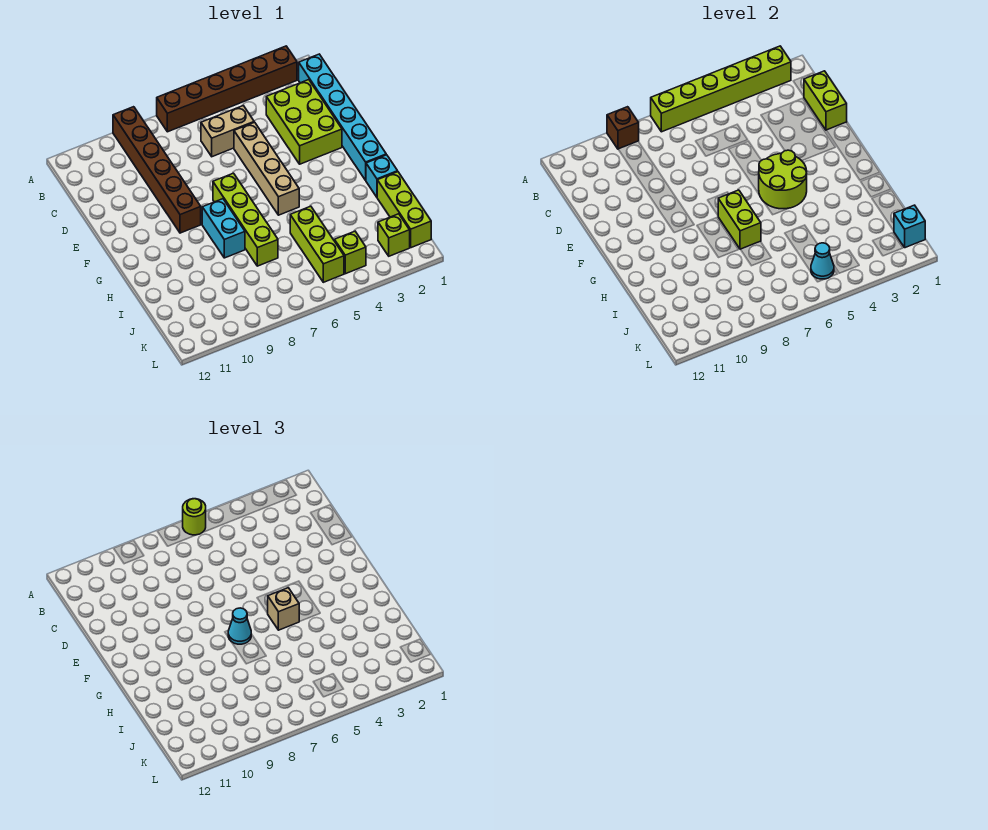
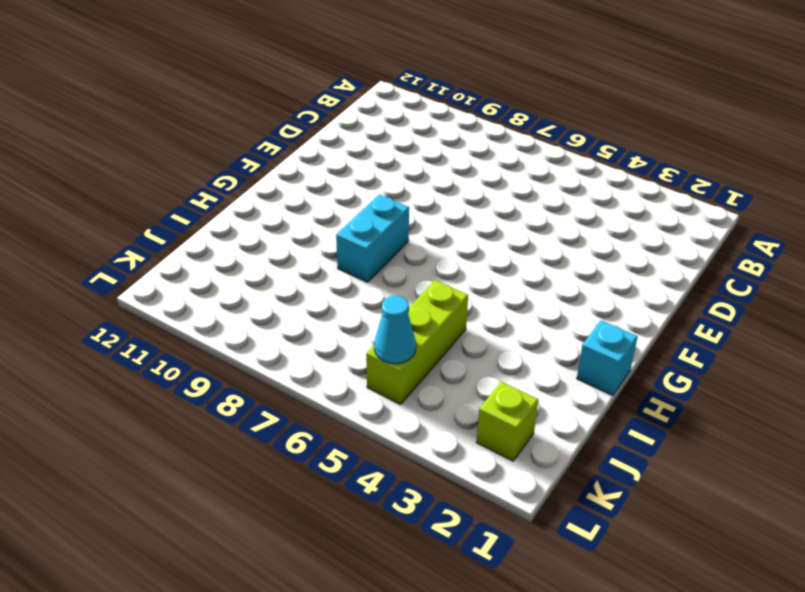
none -> brown 1x6 brick [157,46,297,132]
none -> brown 1x6 brick [113,107,201,233]
none -> cyan 1x6 brick [299,54,386,180]

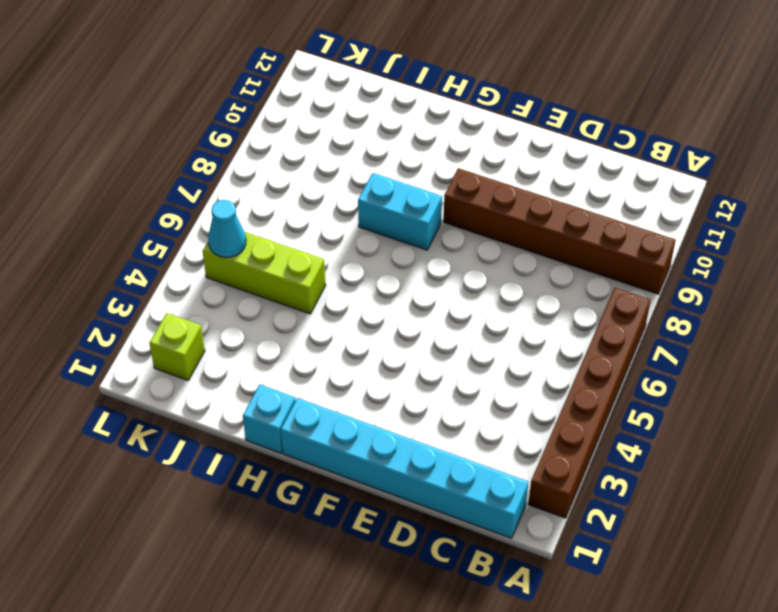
none -> lime 2x3 brick [266,80,342,164]
none -> tan 1x2 brick [201,106,254,157]
none -> tan 1x4 brick [234,122,299,215]

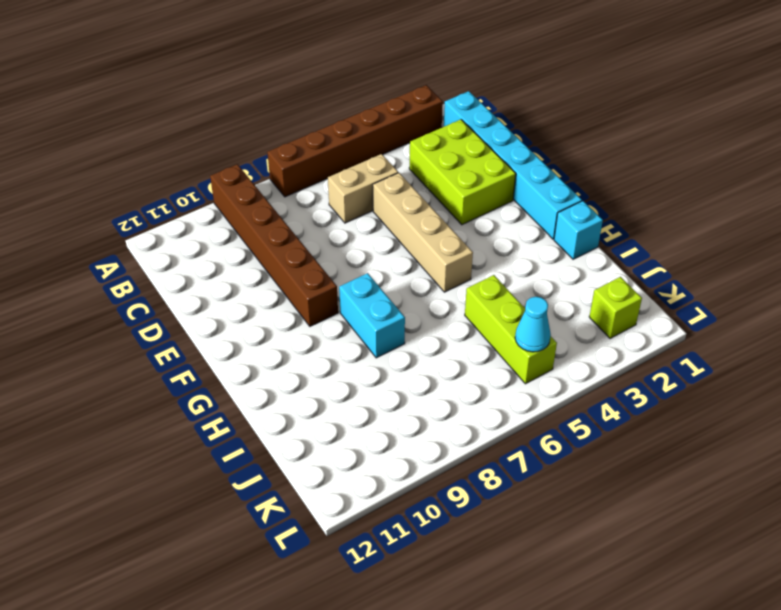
none -> lime 1x4 brick [213,173,278,266]
none -> lime 1x3 brick [377,172,431,248]
none -> lime 1x1 brick [334,231,366,274]

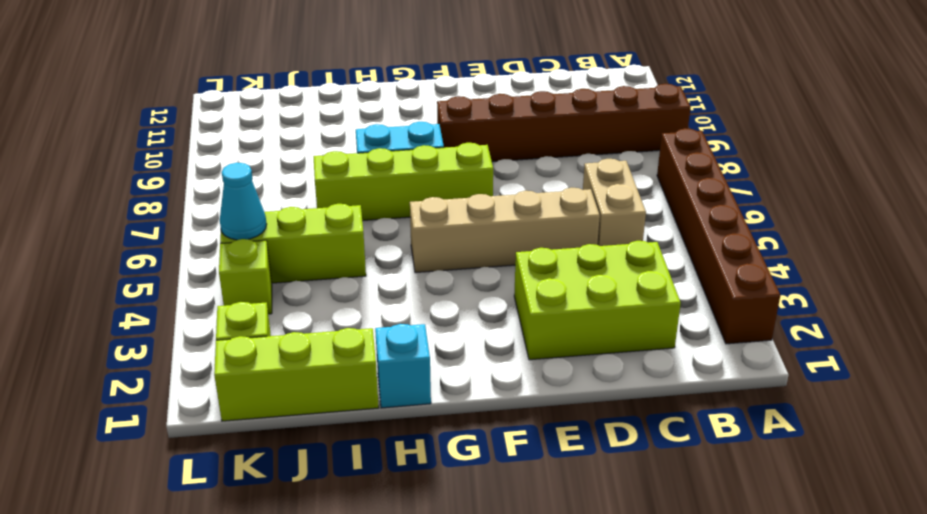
none -> cyan 1x6 brick [299,54,386,180]
none -> lime 1x6 brick [651,46,791,132]
none -> brown 1x1 brick [607,107,639,149]

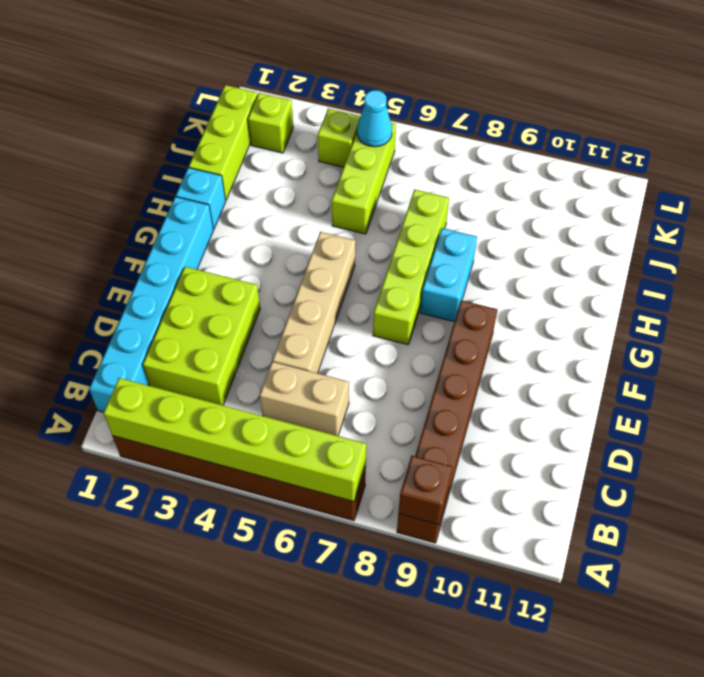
none -> lime 1x2 brick [804,71,847,130]
none -> lime 2x2 round brick [759,150,807,209]
none -> lime 1x2 brick [718,190,761,249]

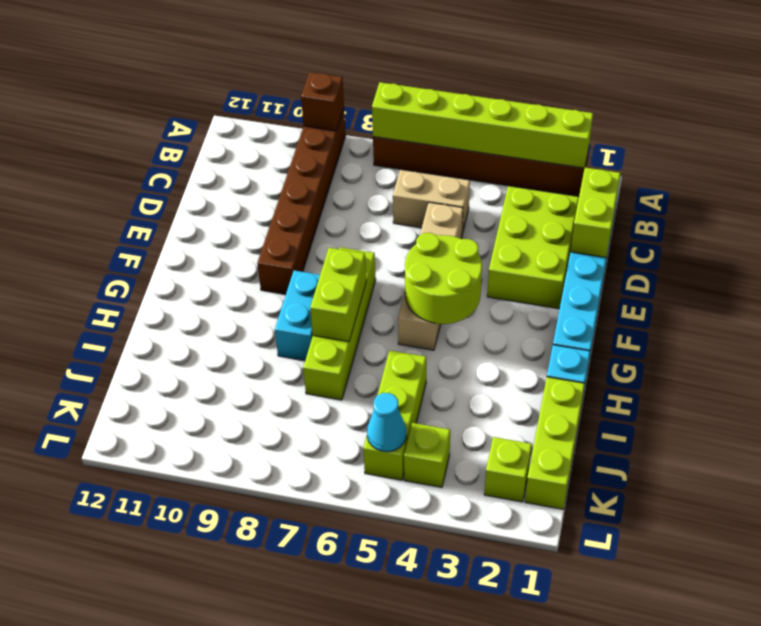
none -> cyan 1x1 brick [894,205,925,248]
none -> lime 1x1 round brick [183,499,206,535]
none -> tan 1x1 brick [268,588,299,630]

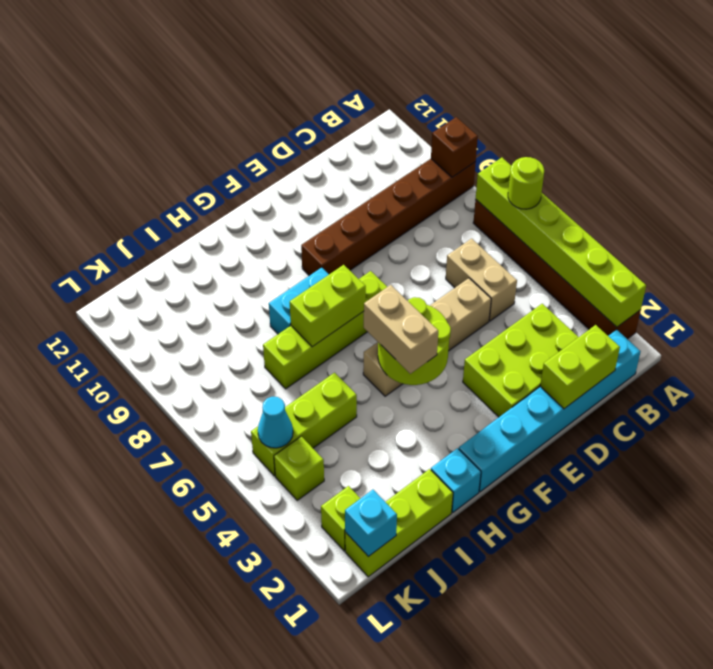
tan 1x2 brick [364,285,438,374] -> tan 1x1 brick [268,588,299,630]
none -> cyan 1x1 cone [228,608,251,644]

